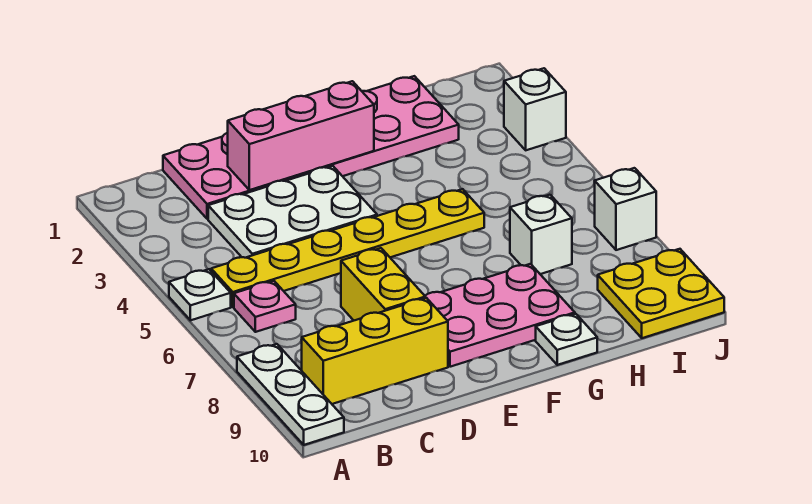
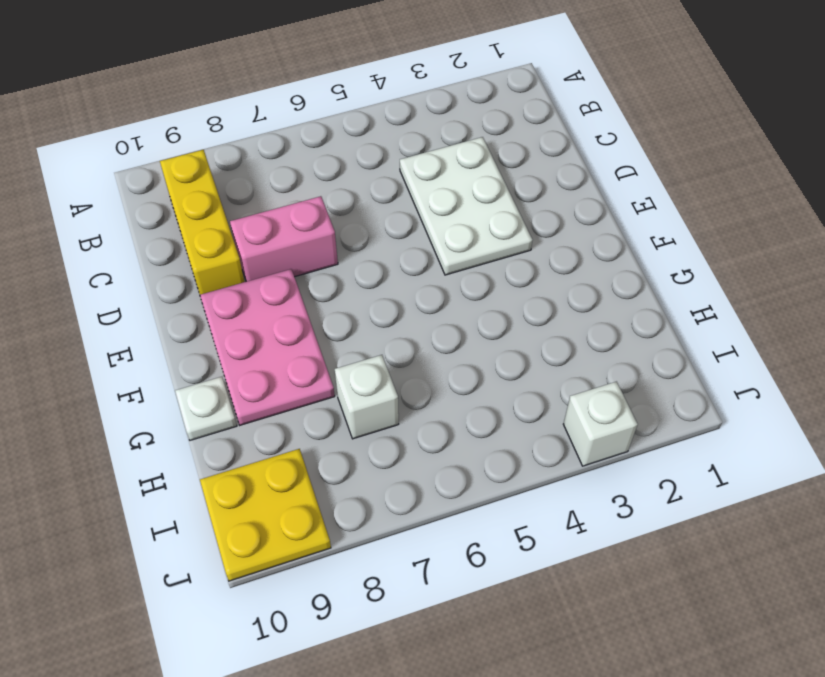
pink 1x2 brick [230,196,338,282] -> yellow 1x2 brick [341,248,425,320]
none -> white 1x1 plate [169,269,231,320]
none -> white 1x3 plate [237,344,344,445]
none -> yellow 1x6 plate [211,189,484,307]

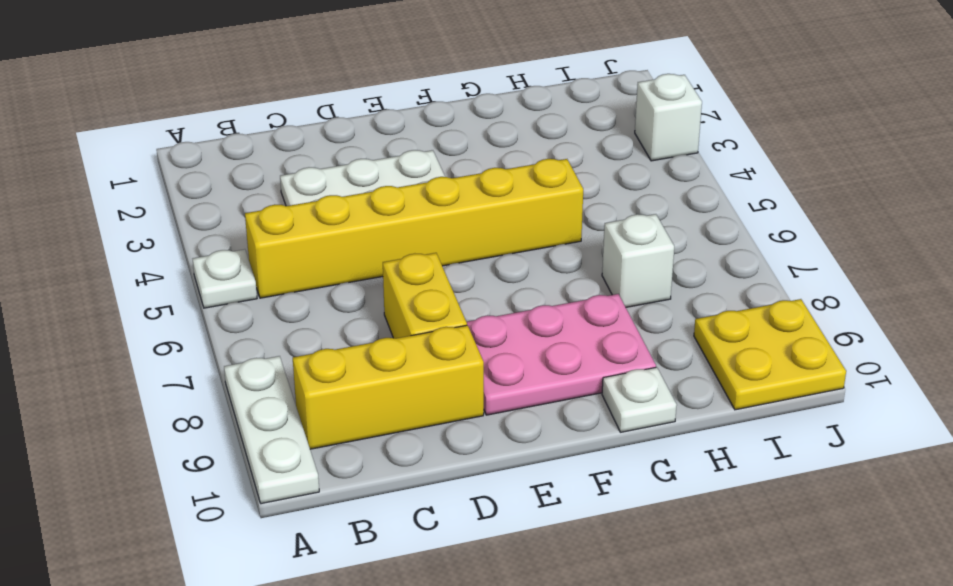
yellow 1x6 brick [245,159,583,298] -> yellow 1x6 plate [211,189,484,307]
none -> pink 1x1 plate [234,281,296,332]
none -> pink 2x6 plate [163,76,459,219]
none -> white 1x1 brick [595,168,656,250]

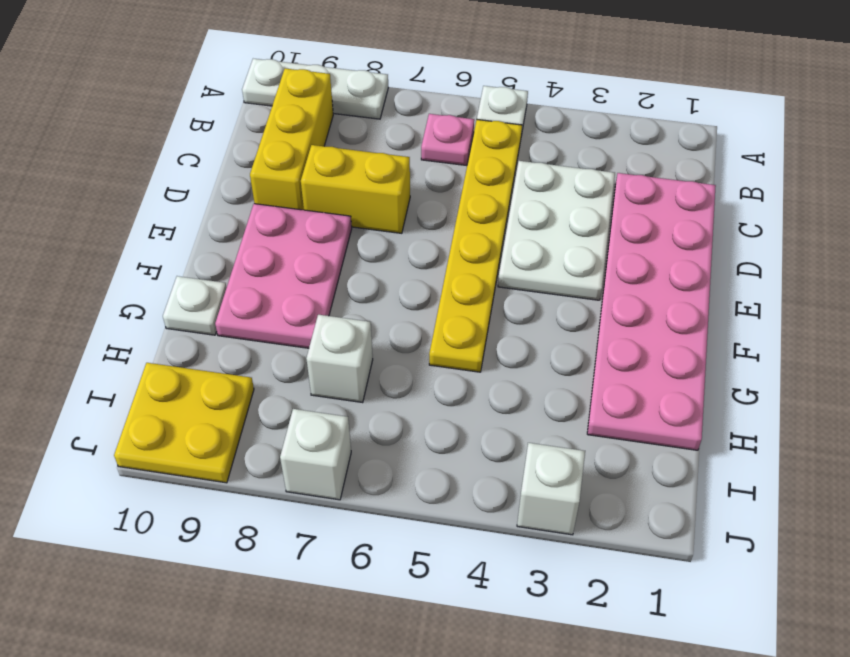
none -> pink 1x3 brick [228,81,374,190]

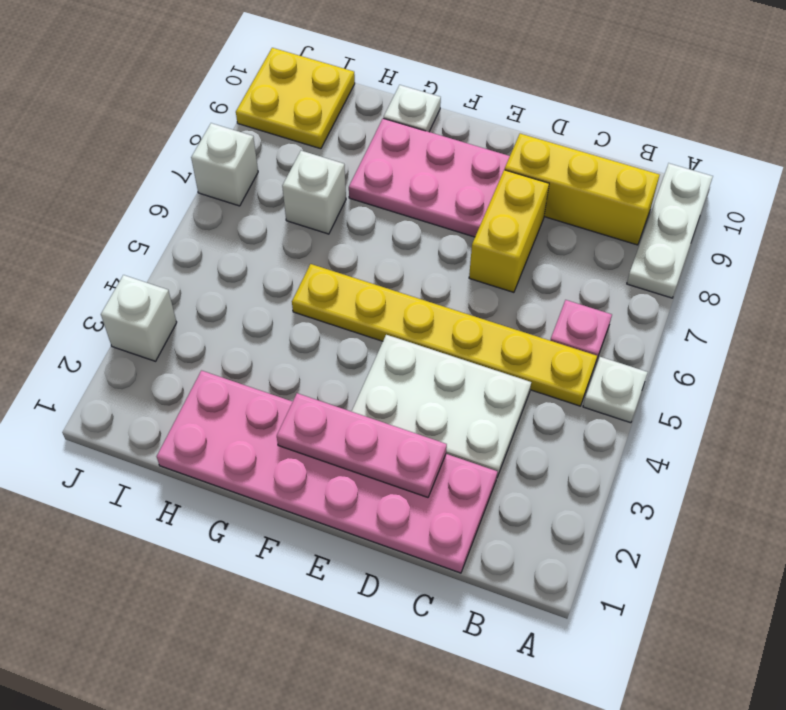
pink 1x3 plate [277,393,447,497] -> pink 1x3 brick [228,81,374,190]

